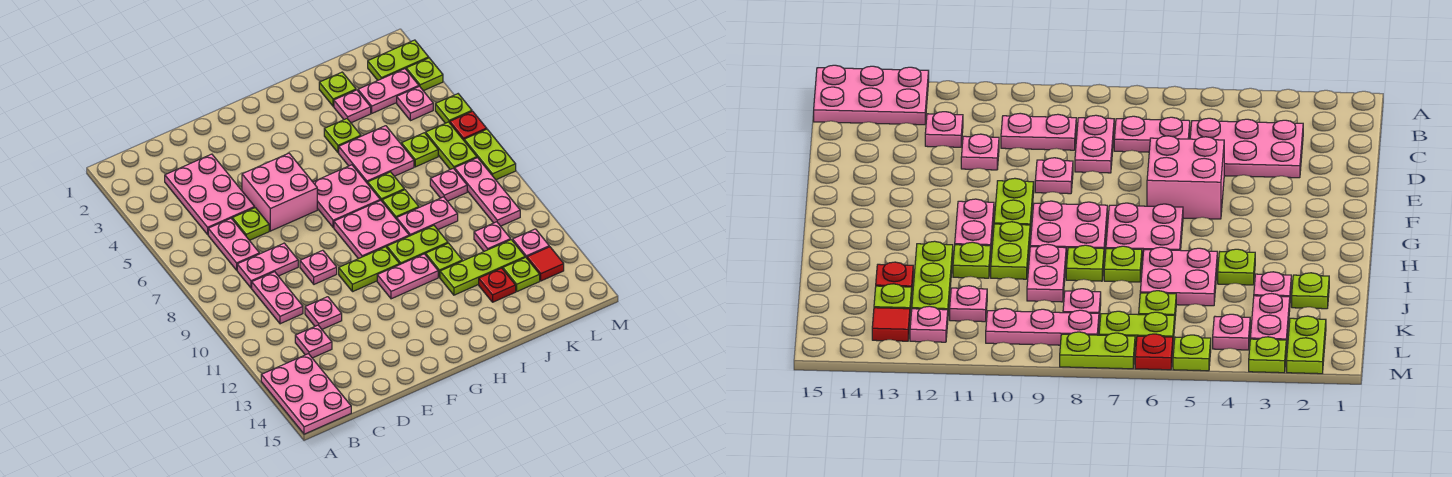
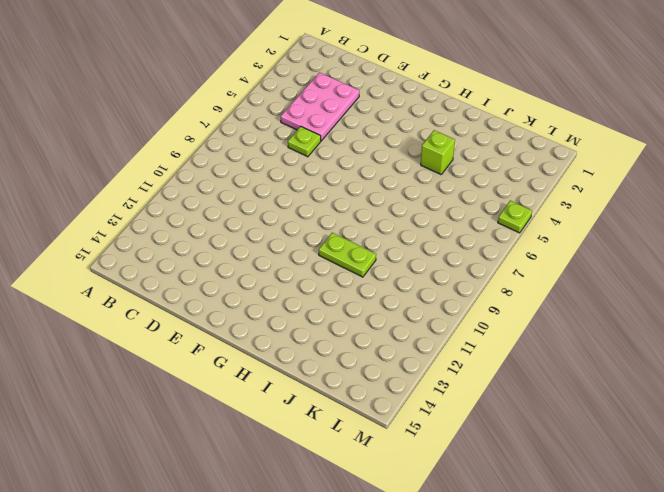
lime 1x1 brick [421,130,455,174] -> lime 1x1 plate [324,119,361,153]
none -> pink 2x3 plate [261,354,351,434]
none -> pink 1x2 plate [208,218,260,270]
none -> pink 1x2 plate [237,243,298,288]
none -> pink 1x2 plate [252,272,303,324]

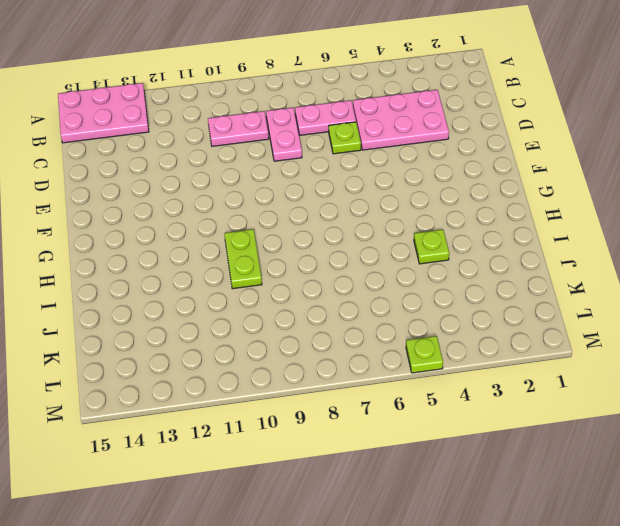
none -> pink 1x1 plate [295,325,332,358]
none -> pink 1x1 plate [305,297,342,329]
none -> pink 2x2 brick [242,153,317,231]
none -> pink 1x1 plate [300,250,337,284]

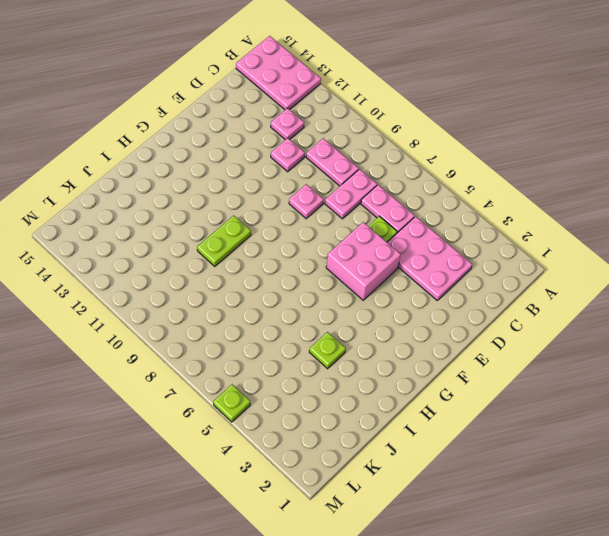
none -> lime 1x2 plate [339,247,400,292]
none -> pink 2x2 plate [313,165,380,228]
none -> pink 2x2 plate [334,200,409,259]
none -> pink 1x2 plate [377,254,438,299]

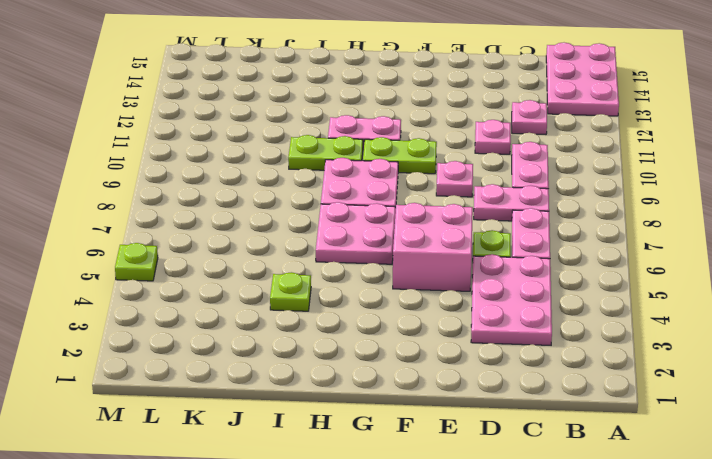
none -> pink 2x2 plate [339,126,414,184]
none -> lime 1x1 plate [368,172,404,201]
none -> lime 1x1 plate [382,190,419,219]
none -> pink 1x2 plate [397,197,458,236]

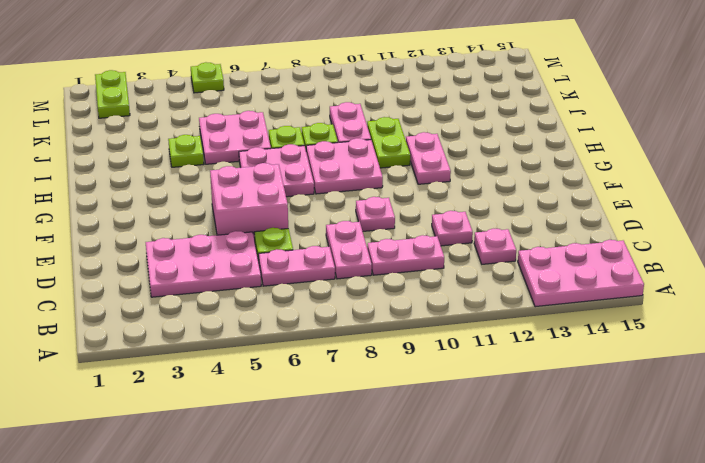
none -> lime 1x2 plate [339,247,400,292]
none -> lime 1x1 plate [426,243,462,277]
none -> lime 1x3 plate [440,240,525,295]
none -> lime 1x1 plate [319,72,356,106]

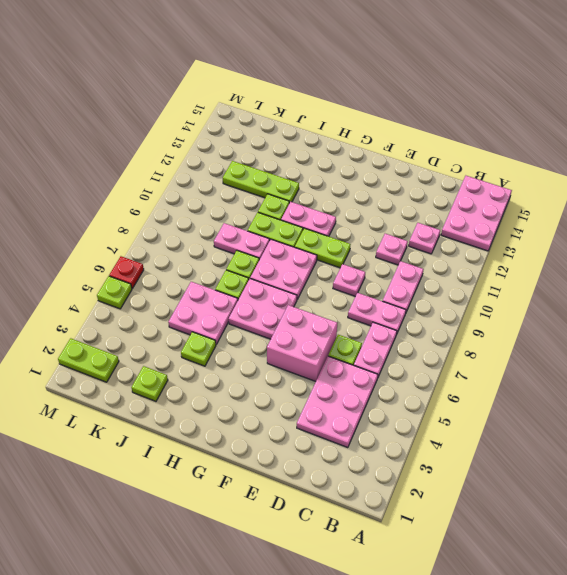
none -> pink 1x1 plate [334,90,371,123]
none -> red 1x1 plate [479,268,516,302]
none -> pink 1x2 plate [358,69,419,113]
none -> lime 1x1 plate [401,133,438,167]

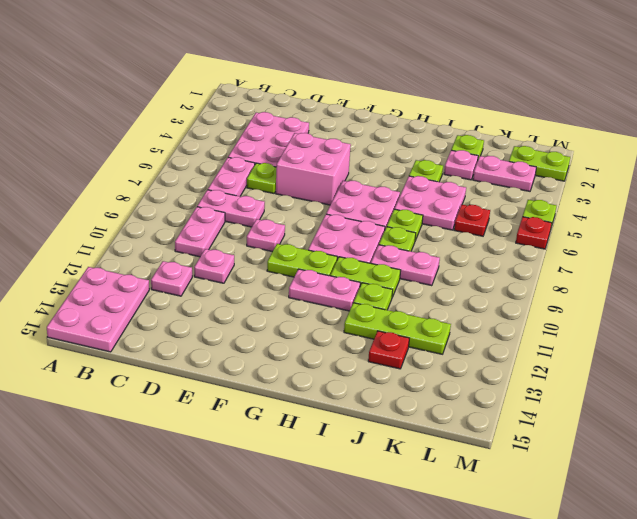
red 1x1 plate [454,205,490,236] -> lime 1x1 plate [401,133,438,167]
none -> pink 1x1 plate [430,168,467,201]
none -> pink 1x1 plate [474,222,511,251]
none -> lime 1x1 plate [503,257,540,291]
none -> pink 1x1 plate [397,86,433,121]

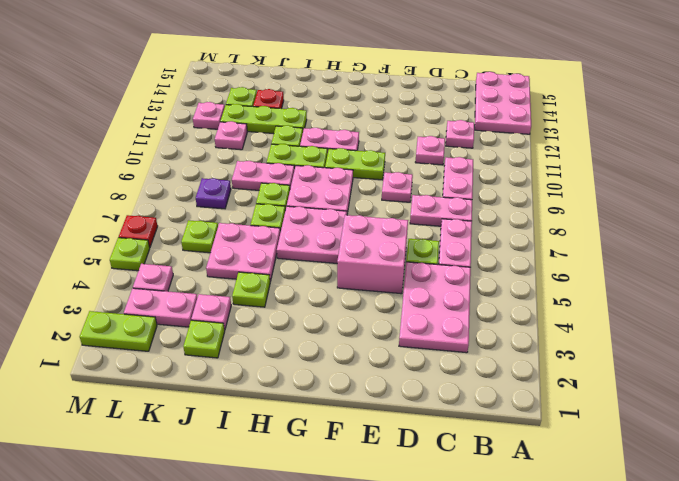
purple 1x1 plate [196,178,231,209] -> pink 1x1 plate [430,168,467,201]
none -> lime 1x2 plate [426,122,477,170]
none -> pink 1x3 plate [455,158,520,226]
none -> red 1x1 tile [527,247,564,281]
none -> lime 1x1 plate [406,58,443,91]

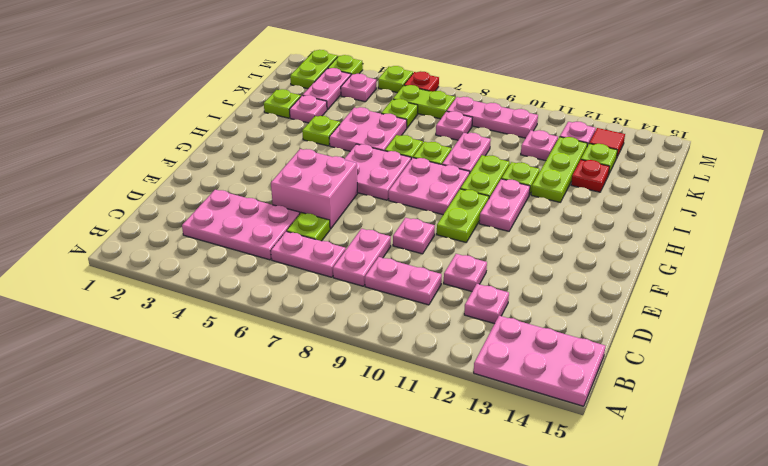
none -> lime 1x2 plate [464,129,516,180]

